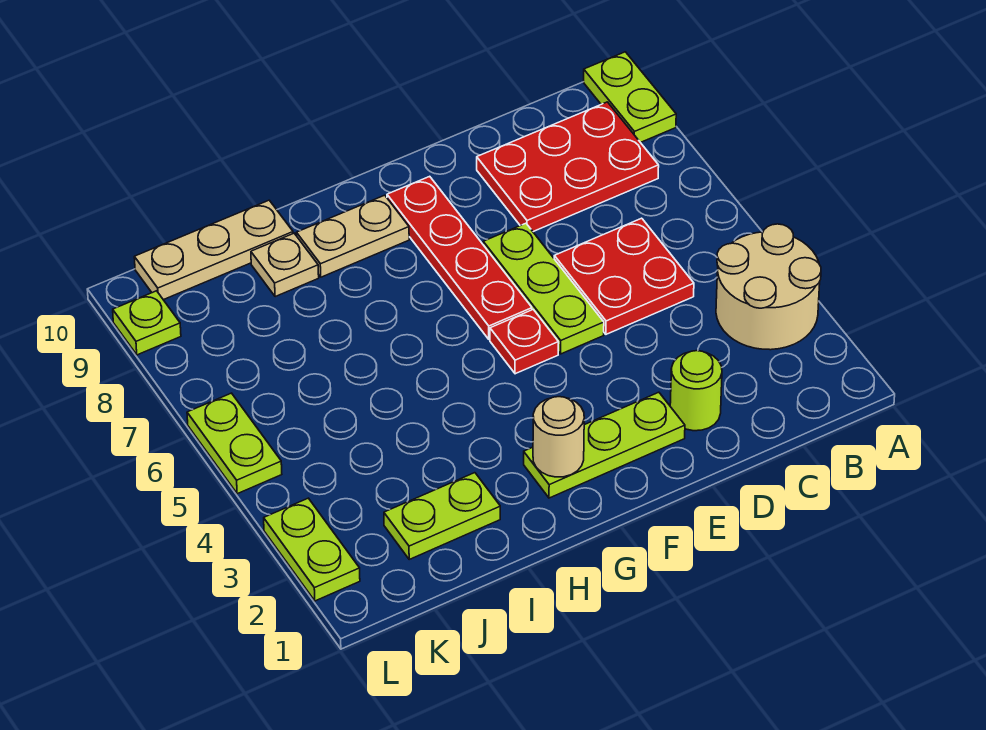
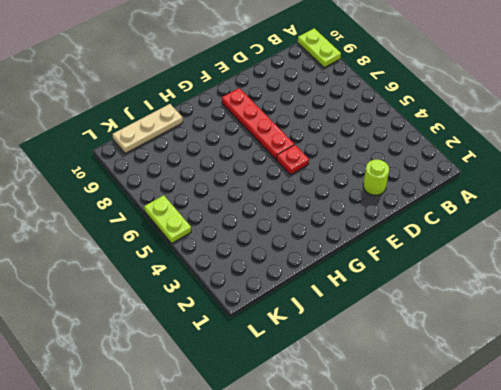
none -> tan 2x2 round brick [716,224,821,350]
none -> red 2x3 plate [477,102,659,232]
none -> red 2x2 plate [554,218,694,334]

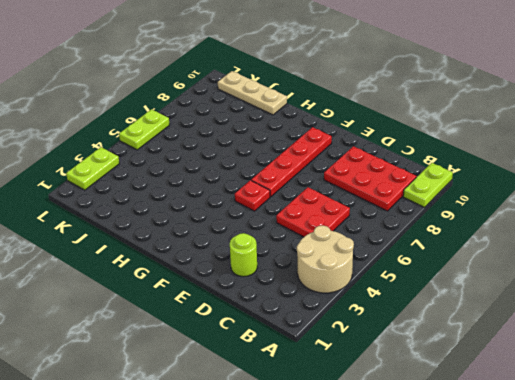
none -> lime 1x3 plate [524,392,685,498]
none -> lime 1x3 plate [483,223,604,354]
none -> tan 1x2 plate [297,195,409,277]

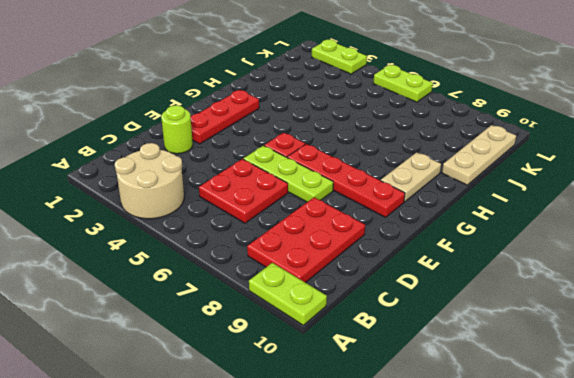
red 1x3 plate [191,90,259,144] -> lime 1x3 plate [524,392,685,498]
none -> lime 1x2 plate [384,473,500,559]
none -> tan 1x1 plate [251,233,319,297]
none -> lime 1x1 plate [113,291,181,355]

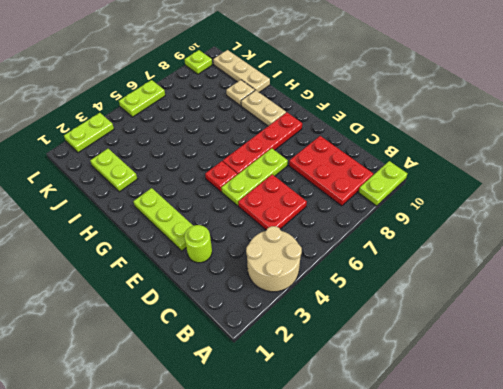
none -> tan 1x1 round brick [533,397,584,477]

